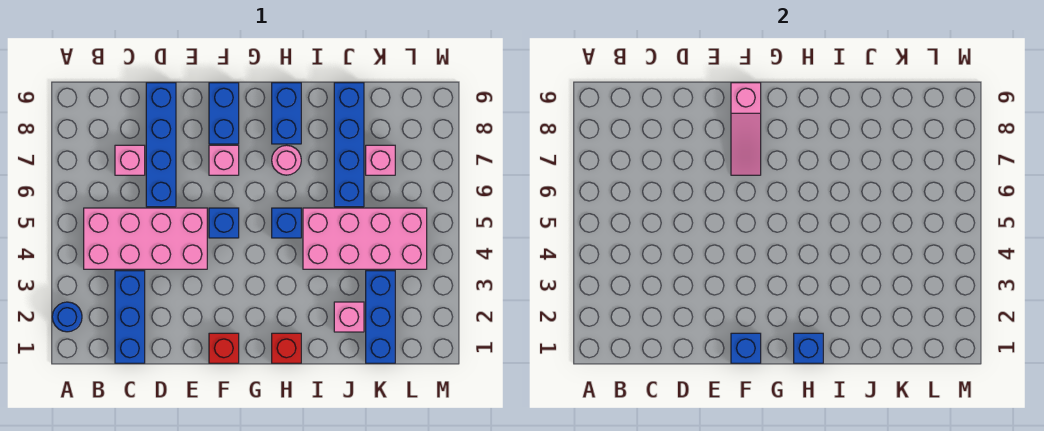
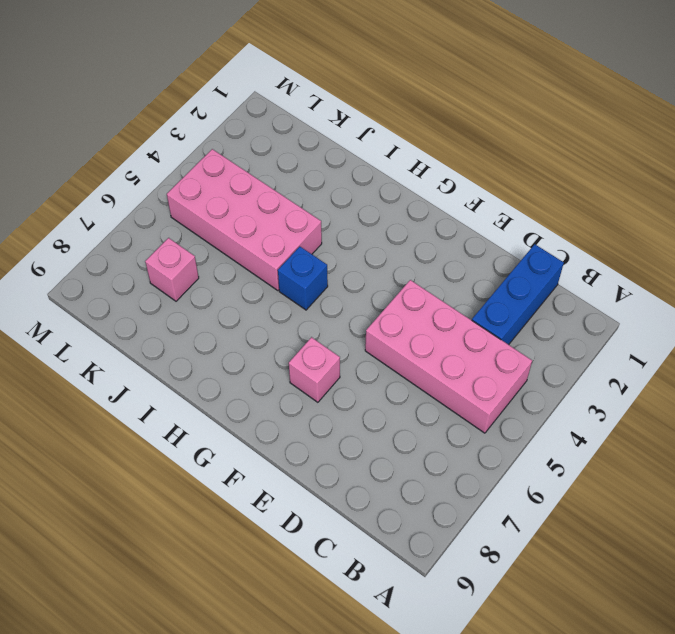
none -> blue 1x1 round brick [52,302,82,332]
none -> pink 1x1 brick [115,145,145,175]
none -> blue 1x4 brick [146,83,176,207]

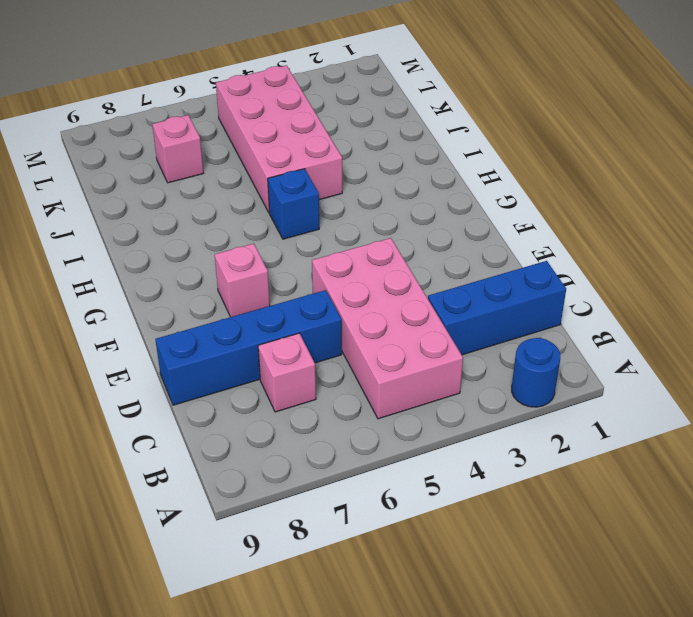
none -> red 1x1 brick [209,333,239,363]
none -> blue 1x1 brick [209,208,239,238]
none -> blue 1x2 brick [209,83,239,144]

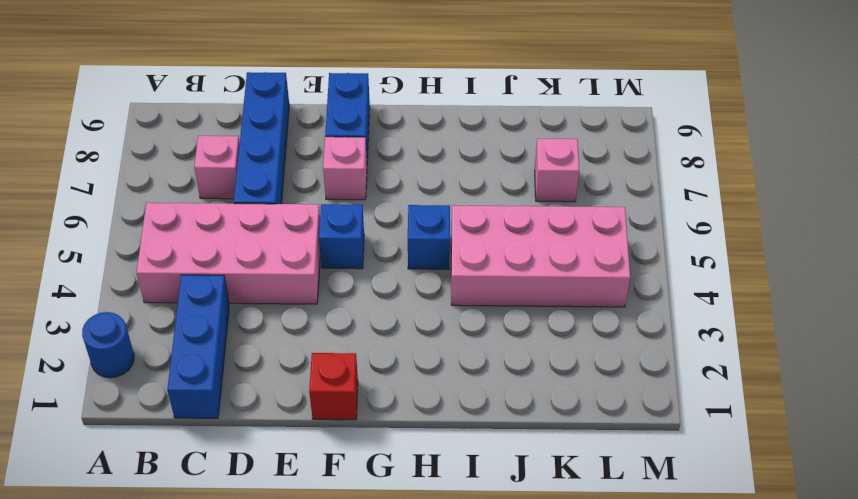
none -> red 1x1 brick [272,333,301,363]
none -> pink 1x1 round brick [272,145,301,175]
none -> blue 1x2 brick [272,83,301,144]

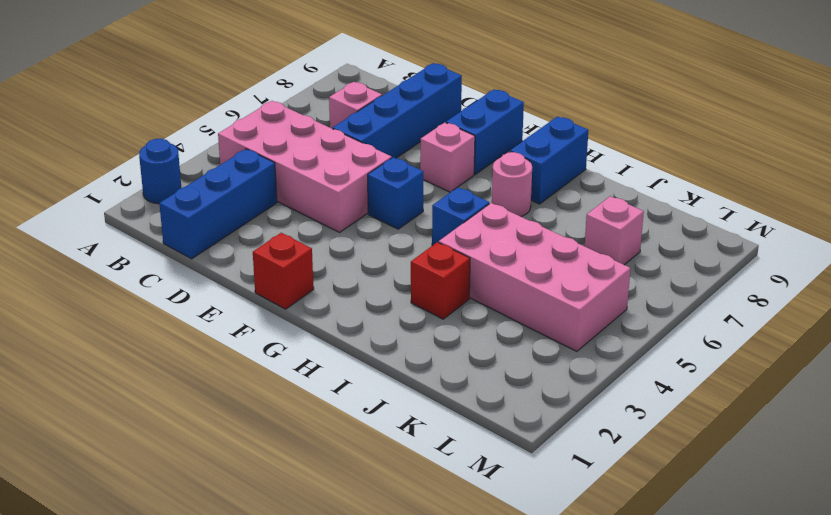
red 1x1 brick [411,242,470,319] -> red 1x1 brick moved to [272,333,301,363]
none -> pink 1x1 brick [334,302,364,332]
none -> blue 1x4 brick [334,83,364,207]
none -> blue 1x3 brick [366,271,395,363]

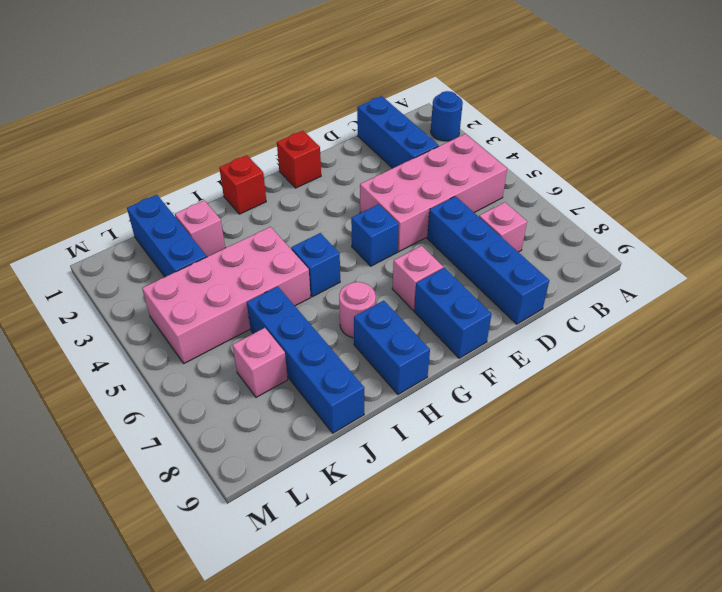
none -> blue 1x1 brick [731,333,761,363]
none -> pink 1x3 slope [731,83,761,175]
none -> blue 1x1 brick [794,333,823,363]

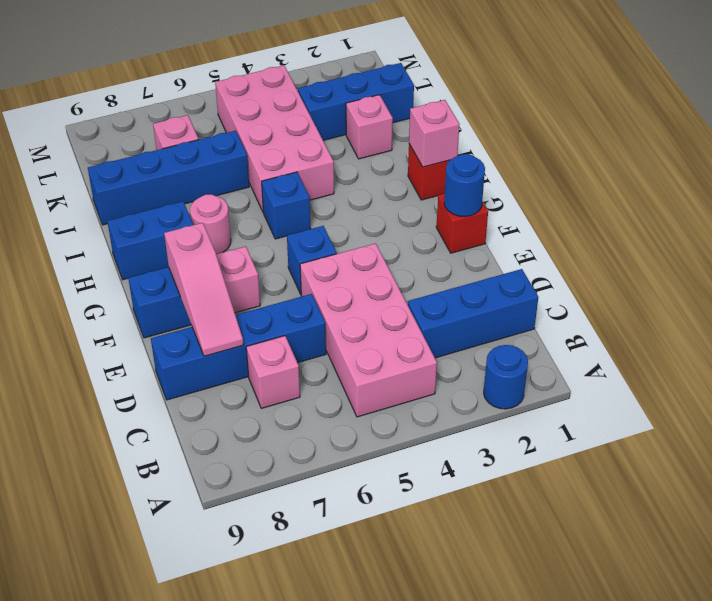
pink 1x3 slope [164,223,243,356] -> pink 1x3 slope turned to [731,83,761,175]
blue 1x1 round brick [444,154,485,217] -> blue 1x1 brick [731,333,761,363]
pink 1x1 brick [409,100,460,167] -> blue 1x1 brick [794,333,823,363]

